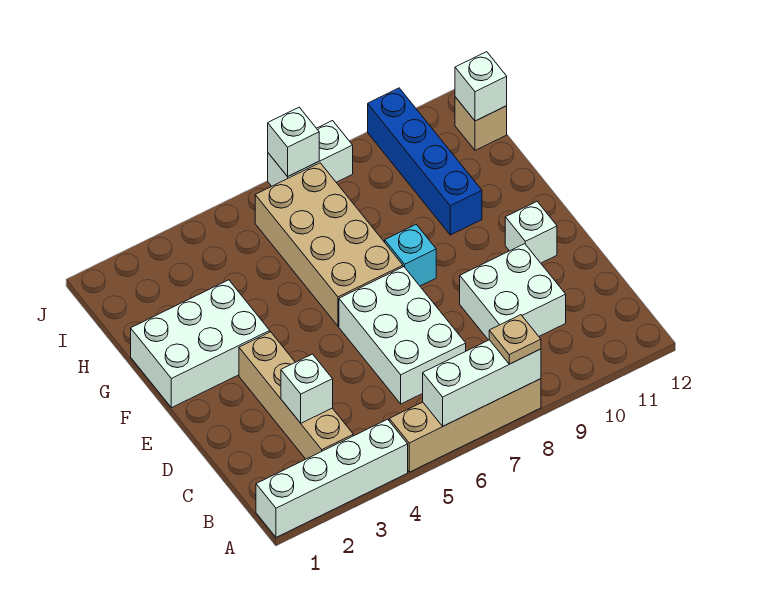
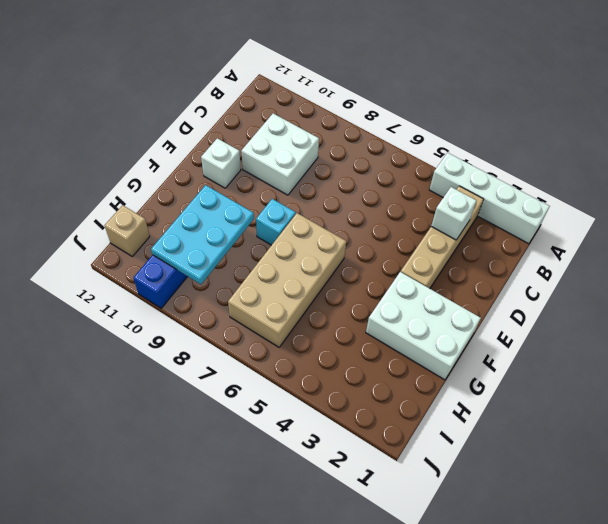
cyan 2x3 plate [151,185,254,284] -> none
none -> tan 1x4 brick [389,379,541,472]
none -> white 2x3 brick [339,267,466,404]
none -> white 1x2 brick [268,121,353,186]

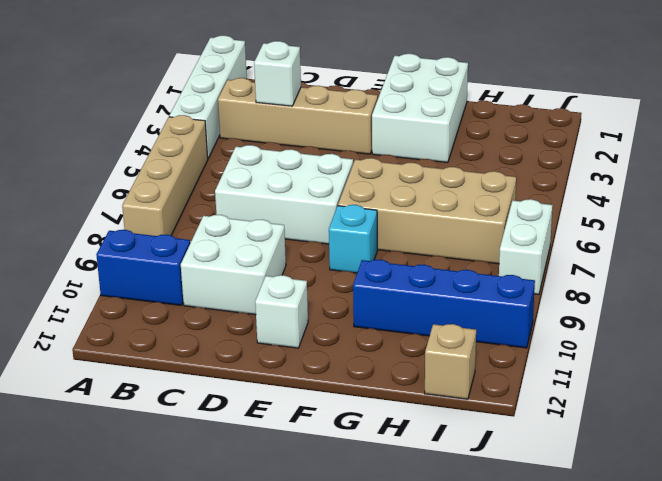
blue 1x2 brick [96,230,190,305] -> none
none -> white 1x3 brick [423,340,541,426]
none -> white 1x1 brick [455,52,507,121]
none -> white 1x1 brick [268,107,319,177]

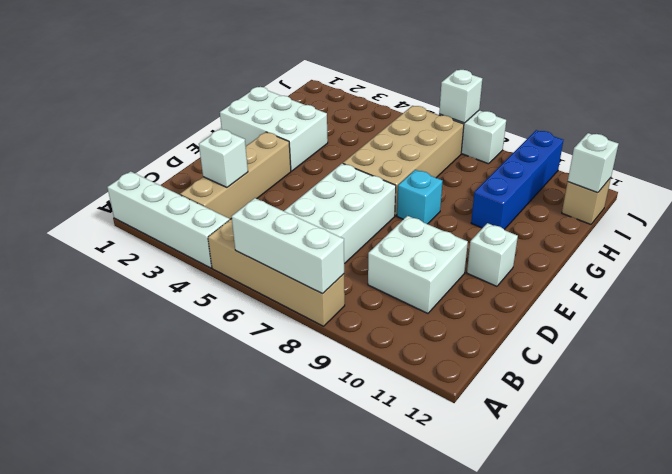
none -> tan 1x1 plate [489,315,541,364]

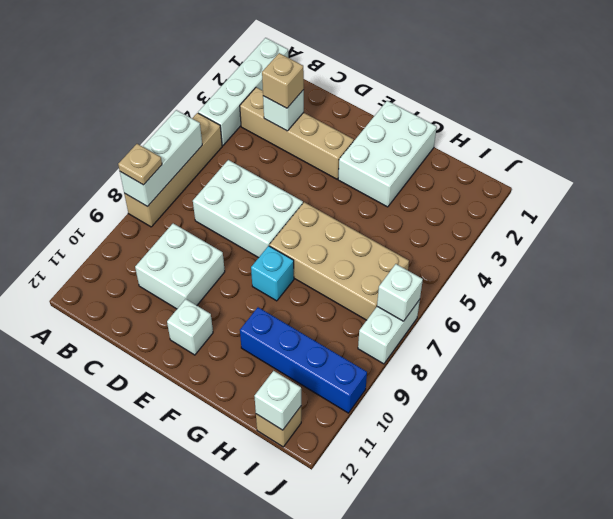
tan 1x1 brick [262,53,304,108] -> none

